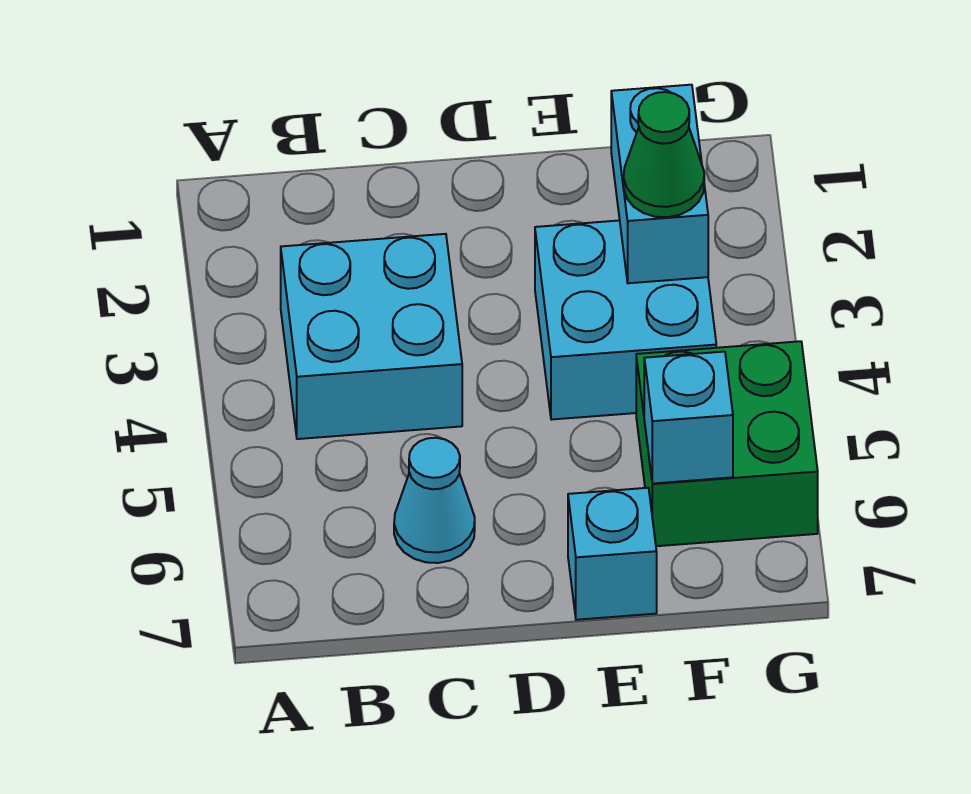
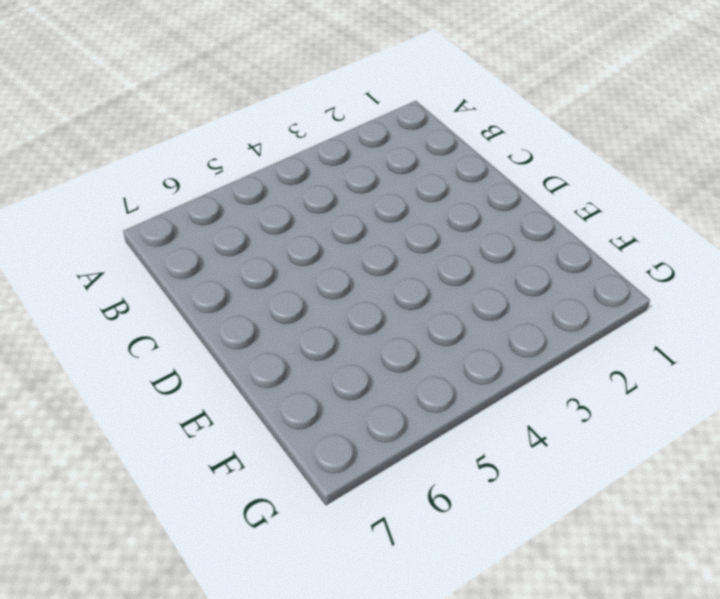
none -> cyan 2x2 brick [281,234,462,439]
none -> cyan 1x1 cone [394,438,475,563]

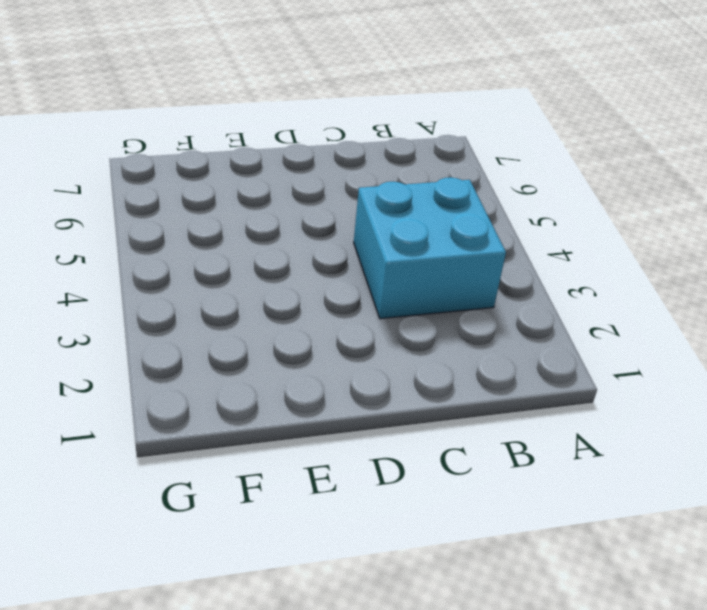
none -> cyan 1x1 cone [394,438,475,563]
none -> cyan 2x2 brick [535,220,716,420]

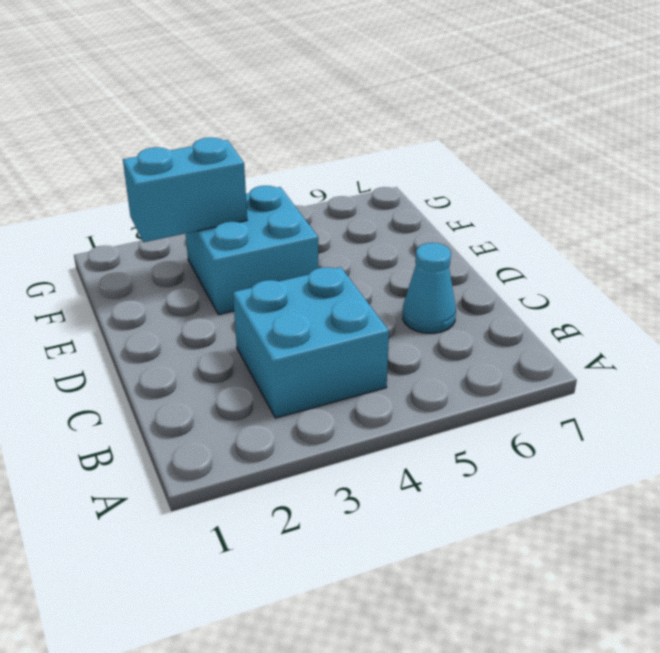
none -> cyan 1x1 brick [568,488,657,620]
none -> green 2x2 brick [636,341,818,546]

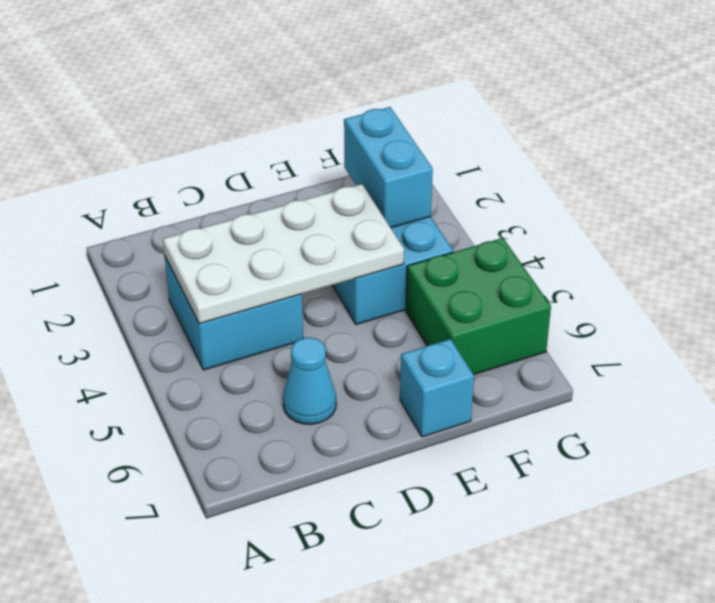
white 2x4 plate [163,184,404,324] -> none
none -> cyan 1x1 brick [644,352,733,484]
none -> green 1x1 cone [624,92,704,217]

